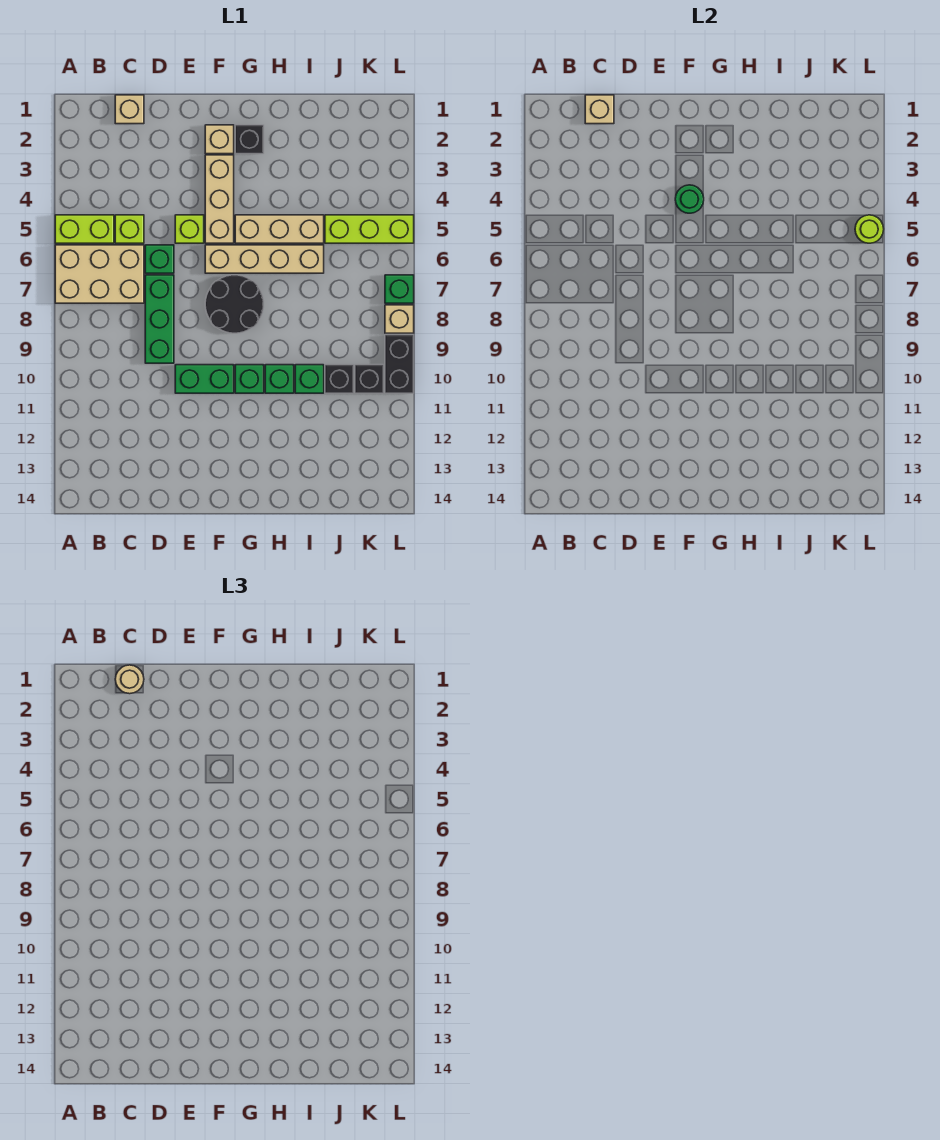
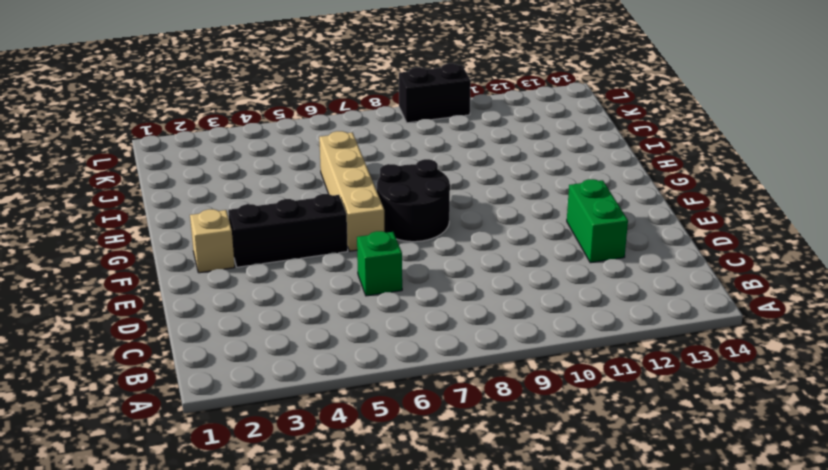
green 1x2 brick [567,179,628,263] -> green 1x2 brick moved to [175,365,234,393]
black 1x3 brick [228,194,348,267] -> tan 1x3 brick [205,155,234,243]
none -> lime 1x2 brick [55,215,114,243]
none -> tan 2x3 brick [55,245,144,303]
none -> tan 1x1 brick [115,95,144,124]

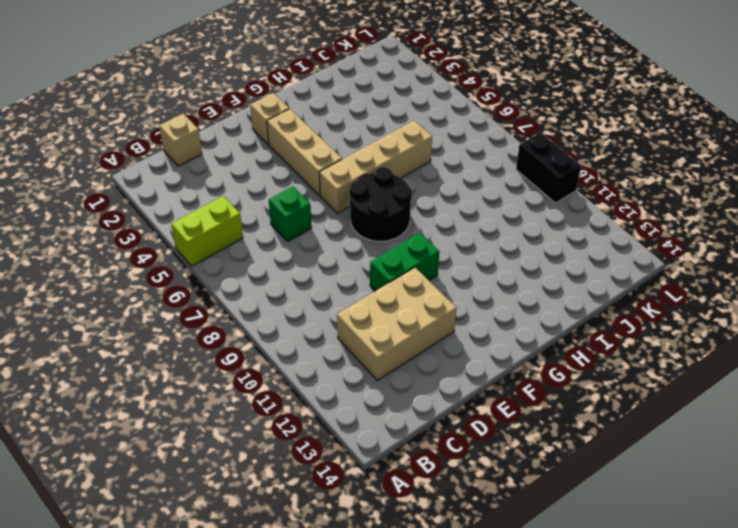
tan 2x3 brick [337,268,456,380] -> tan 2x3 brick moved to [55,245,144,303]
none -> lime 1x1 brick [115,215,144,243]
none -> green 1x3 brick [145,275,174,363]
none -> lime 1x1 brick [175,215,204,243]

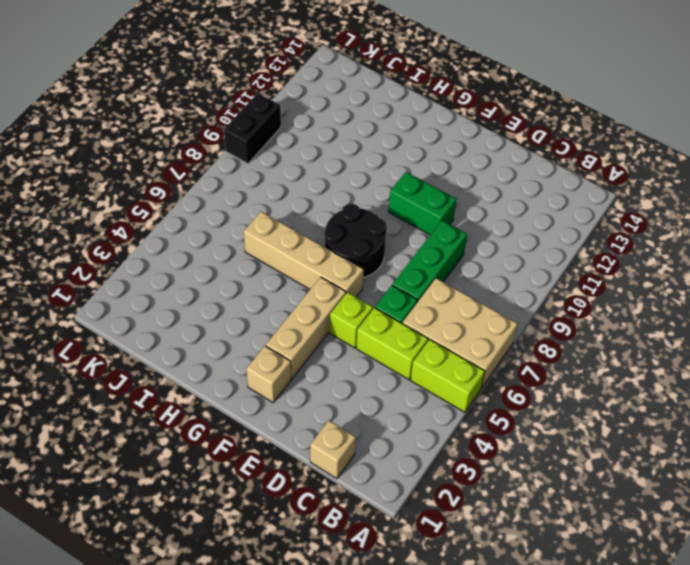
lime 1x2 brick [356,308,428,380] -> lime 1x1 brick [115,215,144,243]
none -> black 1x1 brick [235,125,264,154]
none -> tan 1x3 brick [235,215,324,243]
none -> green 1x1 brick [235,365,264,393]

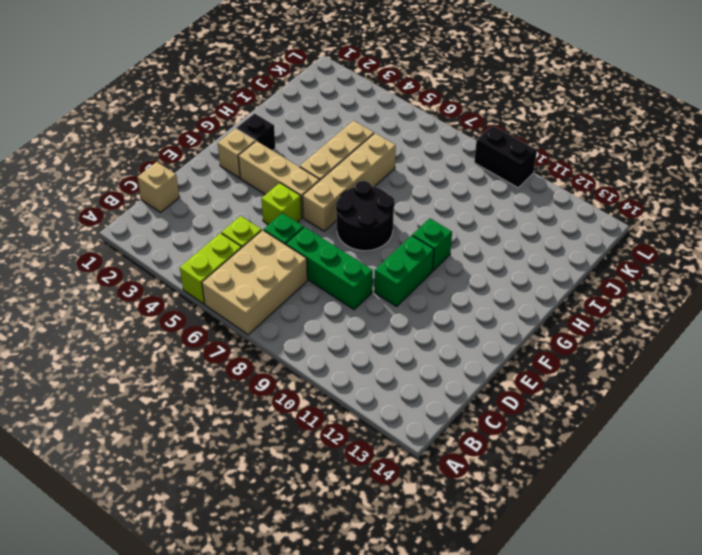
none -> green 1x1 brick [265,365,294,393]
none -> green 1x1 brick [295,365,324,393]
none -> lime 1x3 brick [325,215,414,243]

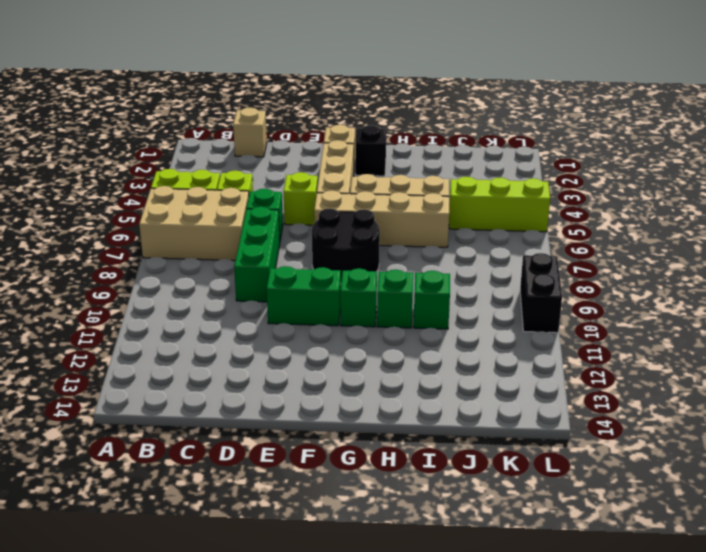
none -> black 1x1 brick [325,365,354,393]
none -> black 1x1 brick [355,365,384,393]
none -> green 1x1 brick [385,275,414,303]

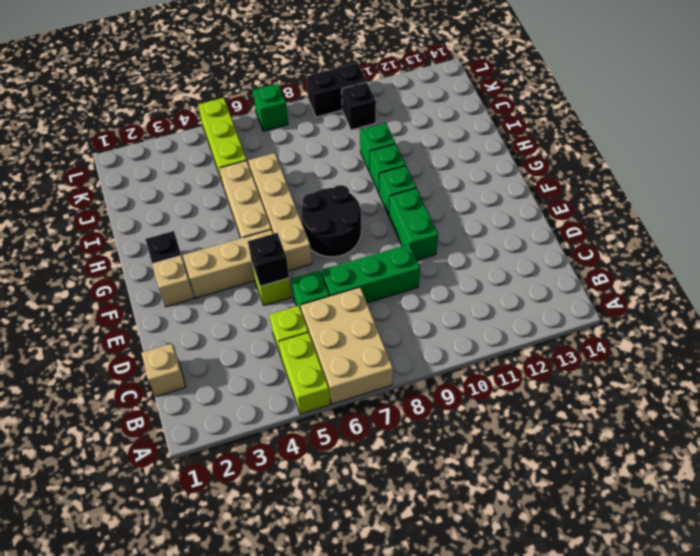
black 1x1 brick [248,233,289,286] -> black 1x1 brick moved to [325,365,354,393]
none -> tan 1x1 brick [385,305,414,333]
none -> tan 1x1 brick [585,95,614,124]
none -> green 1x1 round brick [675,185,704,213]

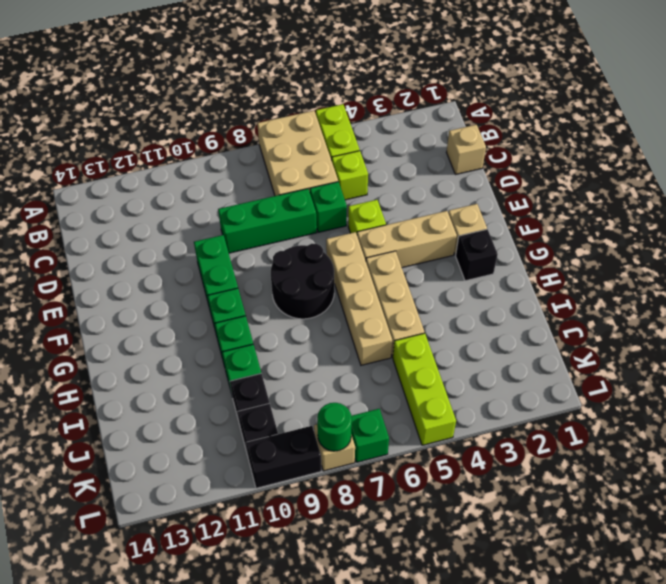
green 1x1 round brick [317,403,352,451] -> green 1x1 round brick moved to [675,185,704,213]
none -> tan 1x1 brick [585,95,614,124]
none -> lime 1x1 round brick [855,215,884,243]
none -> tan 1x1 round brick [115,665,144,694]

